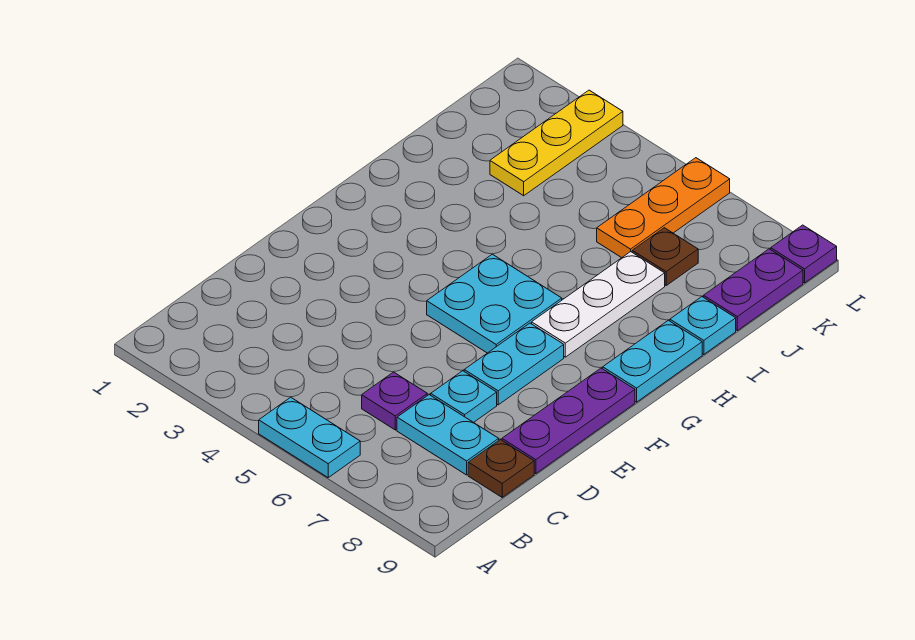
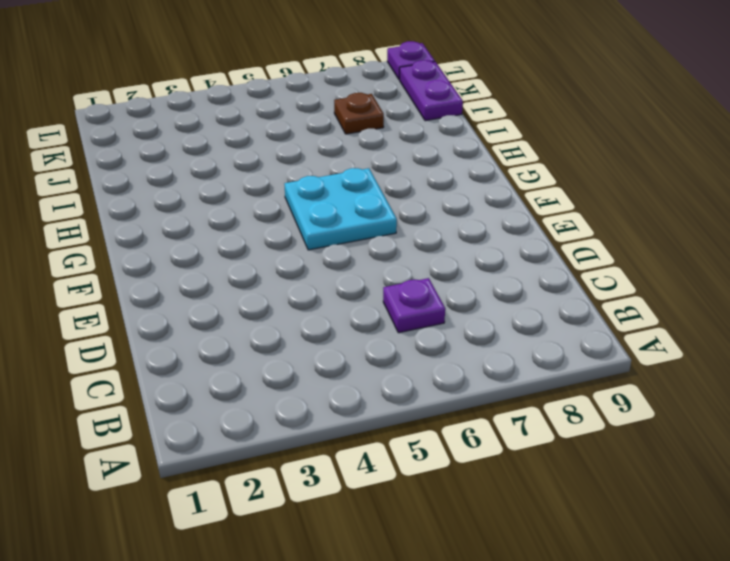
none -> cyan 1x2 plate [259,397,360,477]
none -> cyan 1x2 plate [397,395,499,475]
none -> brown 1x1 plate [468,440,534,497]

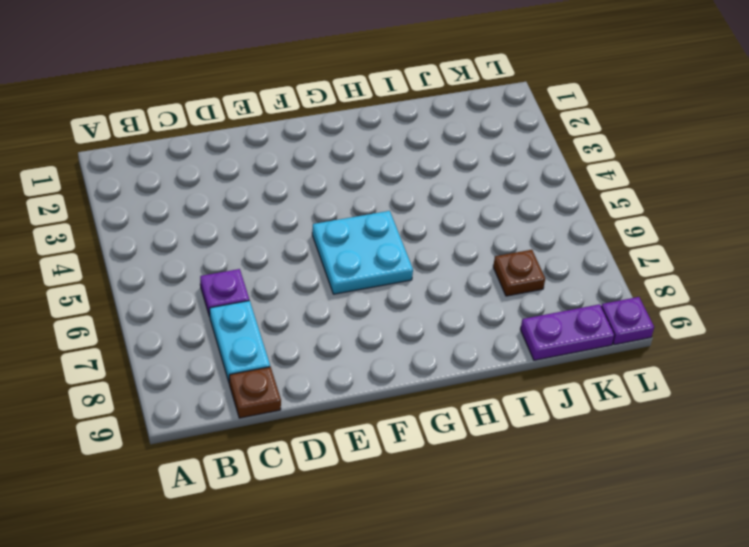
none -> cyan 1x2 plate [259,397,360,477]
none -> cyan 1x1 plate [431,371,497,423]
none -> purple 1x3 plate [502,368,635,474]

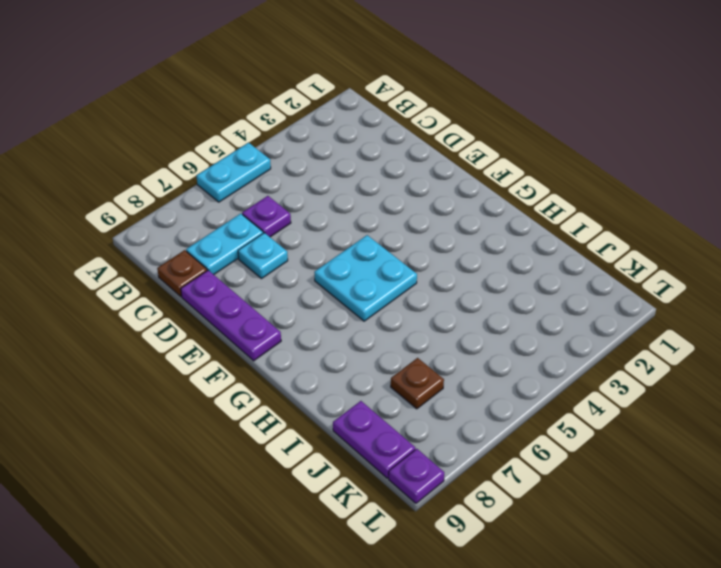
none -> cyan 1x2 plate [464,323,564,405]
none -> white 1x3 plate [532,252,665,357]
none -> cyan 1x2 plate [603,320,702,402]

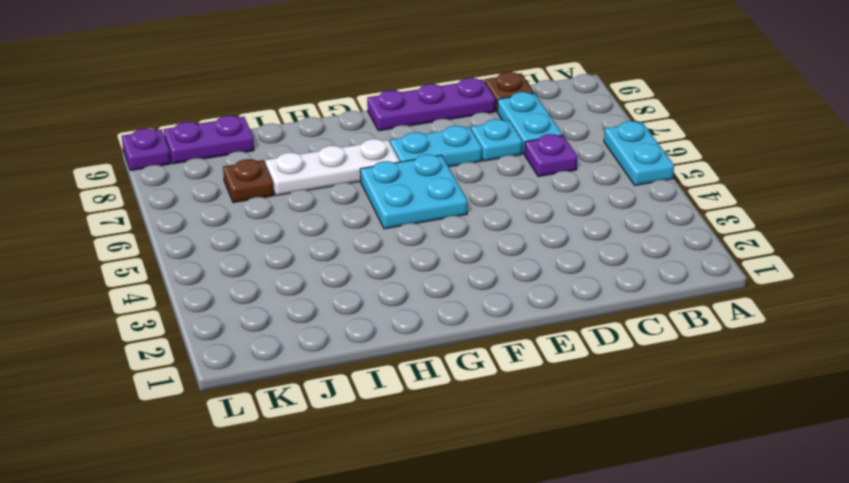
none -> cyan 1x2 plate [603,320,702,402]
none -> cyan 1x1 plate [670,297,736,354]
none -> yellow 1x3 plate [490,90,623,196]

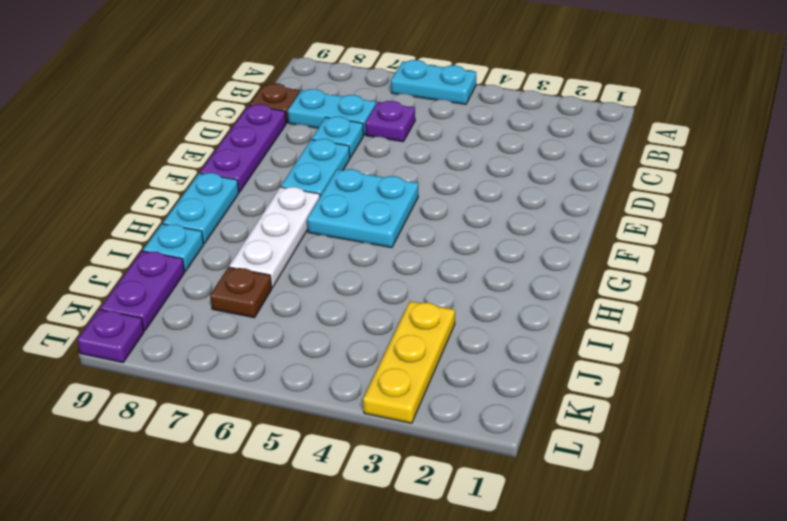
none -> orange 1x3 plate [597,158,730,258]

